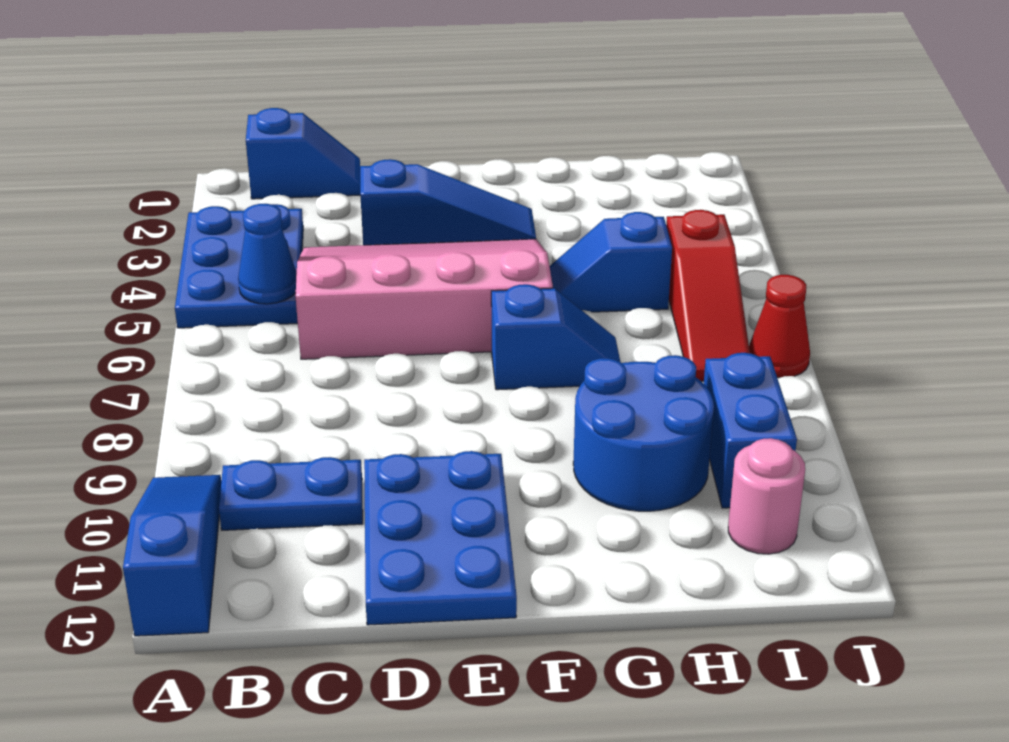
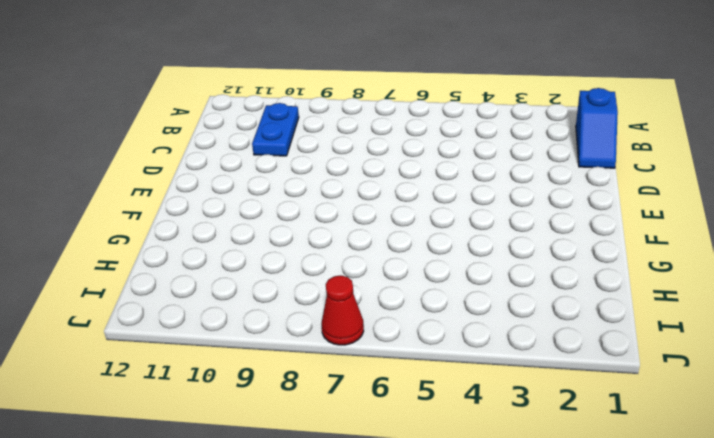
none -> blue 2x3 plate [175,204,303,328]
none -> blue 1x3 slope [123,475,221,636]
none -> pink 3x4 slope [296,239,553,359]

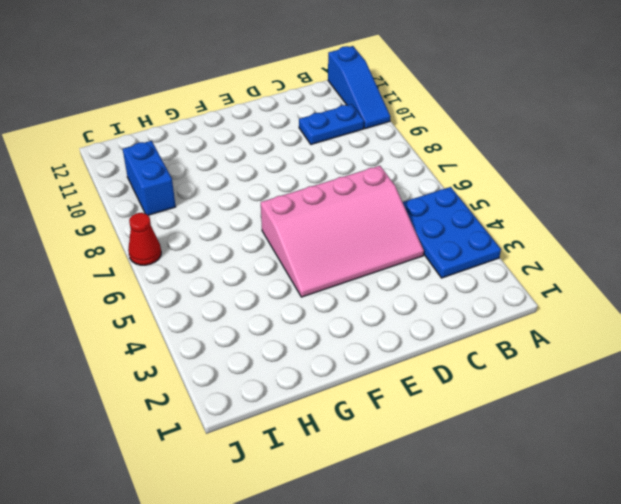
none -> blue 1x2 slope [246,108,360,199]
none -> blue 1x3 slope [360,159,536,245]
none -> blue 2x3 plate [364,451,517,625]

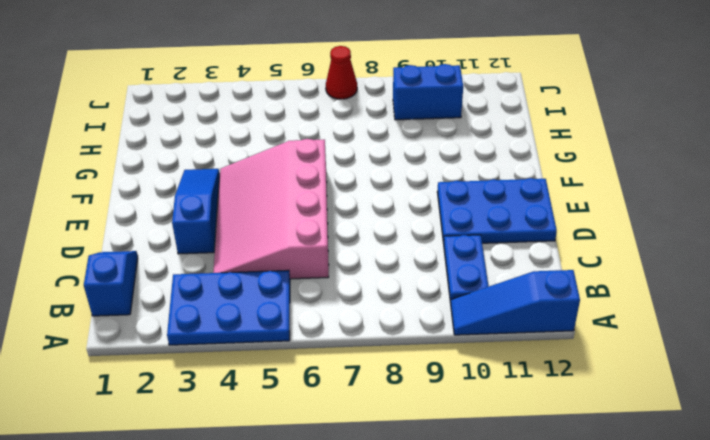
none -> blue 1x2 slope [491,284,620,390]
none -> blue 1x2 slope [550,212,672,312]
none -> blue 2x2 round brick [573,355,714,511]

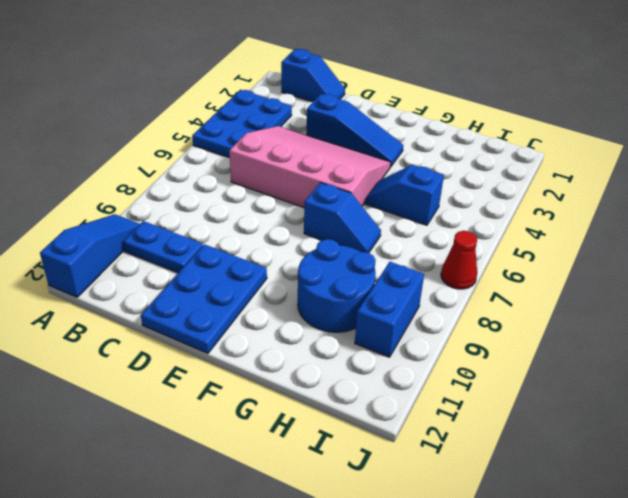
none -> red 1x3 slope [666,210,750,381]
none -> pink 1x1 round brick [728,438,805,554]
none -> blue 1x1 cone [238,204,297,304]

